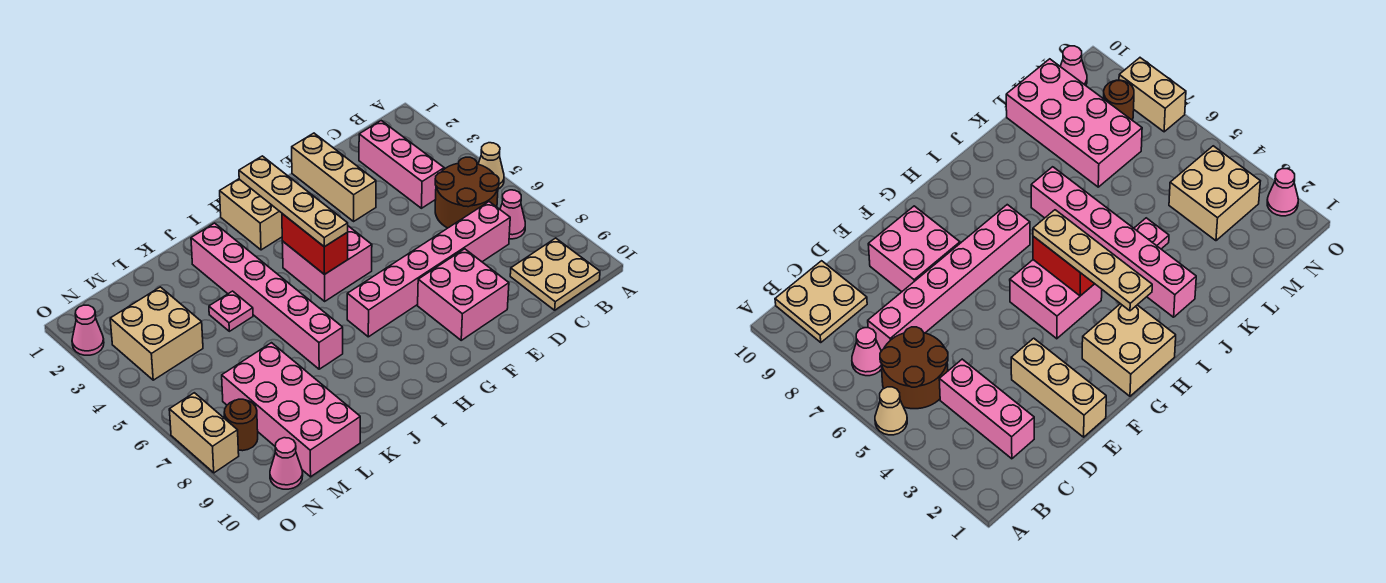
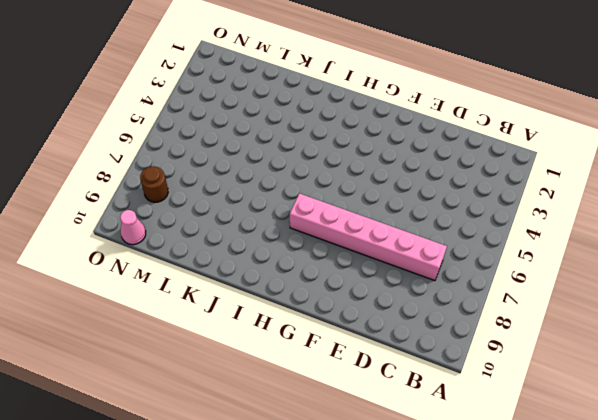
none -> tan 1x1 cone [478,143,504,189]
none -> brown 2x2 round brick [435,157,499,228]
none -> pink 1x1 cone [500,190,525,239]

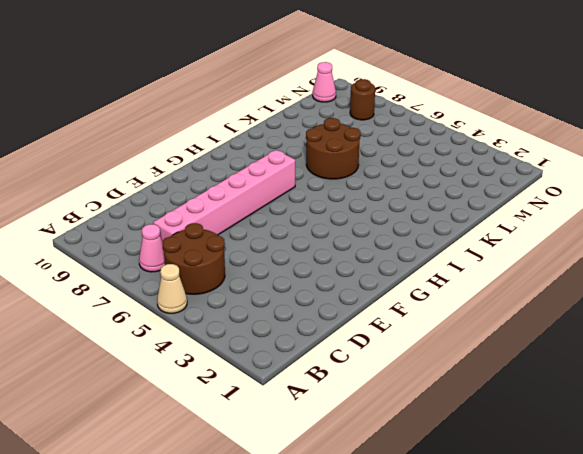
brown 2x2 round brick [306,118,360,179] -> pink 1x6 brick [191,223,343,369]
none -> tan 2x2 plate [510,238,600,310]
none -> pink 1x3 brick [359,121,444,208]
none -> tan 1x3 brick [292,133,376,221]

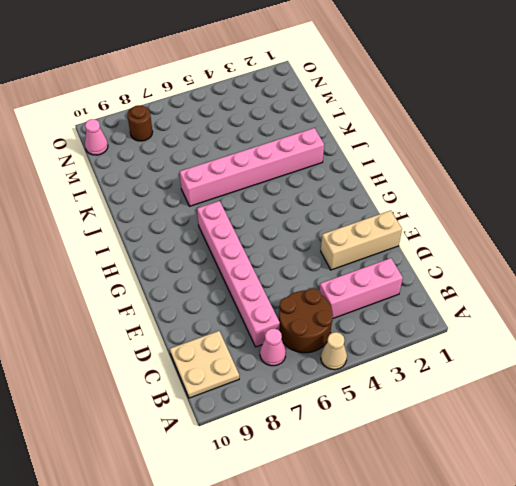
none -> pink 2x2 brick [418,249,509,340]
none -> tan 2x2 brick [220,179,282,250]
none -> pink 2x2 brick [282,226,372,301]

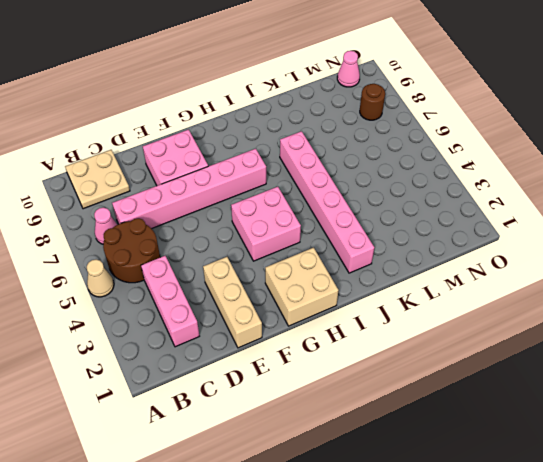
none -> pink 1x1 plate [209,291,253,331]
none -> pink 2x4 brick [222,343,360,477]
none -> tan 2x2 brick [110,287,203,380]

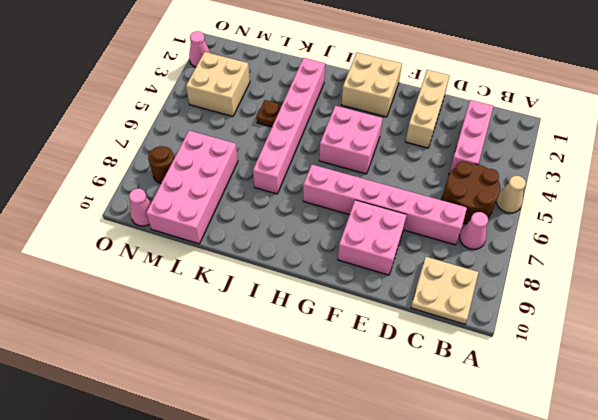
brown 1x1 plate [257,100,282,127] -> pink 1x1 plate [209,291,253,331]
none -> tan 1x2 brick [169,393,239,473]
none -> red 1x2 brick [282,214,348,275]
none -> tan 1x4 plate [239,156,348,247]

